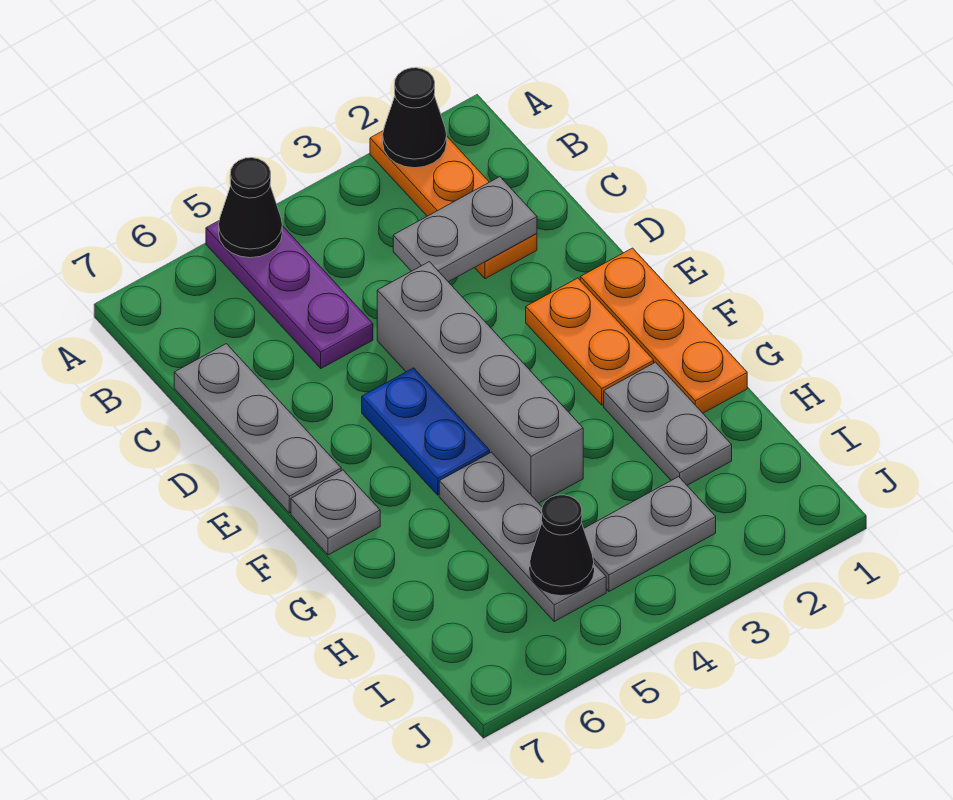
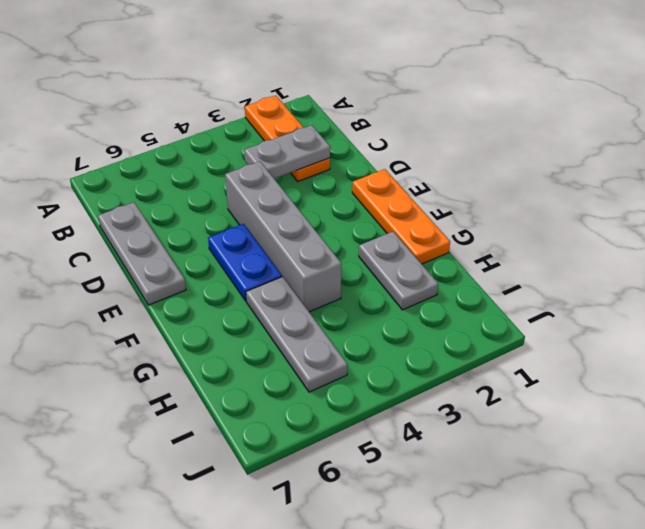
none -> purple 1x3 plate [206,221,373,368]
none -> orange 1x2 plate [526,278,654,405]
none -> grey 1x1 plate [291,470,380,555]

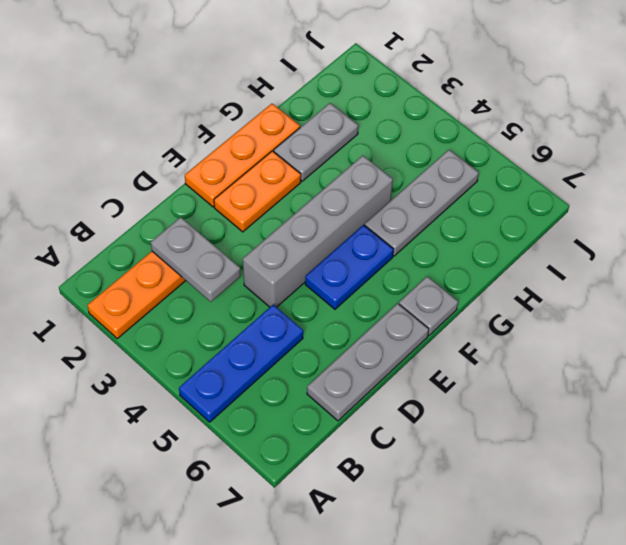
blue 1x3 plate [179,305,303,422] -> purple 1x3 plate [206,221,373,368]
none -> grey 1x2 plate [584,477,716,591]
none -> black 1x1 cone [383,68,447,168]
none -> black 1x1 cone [219,158,282,258]

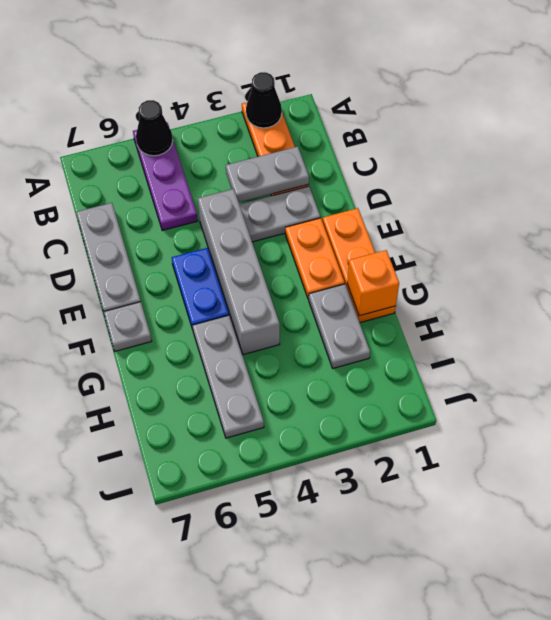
grey 1x2 plate [239,186,320,242] -> grey 1x2 plate moved to [584,477,716,591]
orange 1x1 brick [347,250,399,316] -> none
none -> black 1x1 cone [530,495,594,595]

